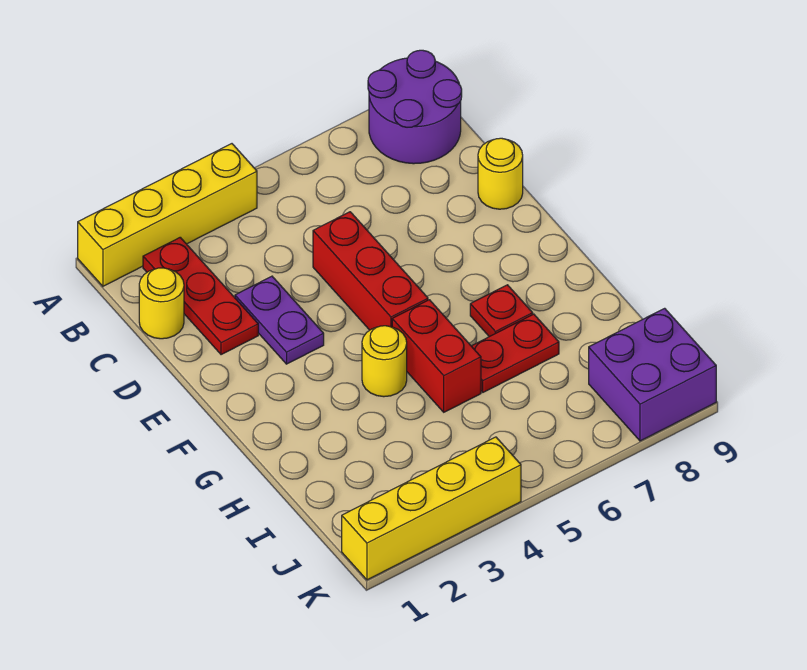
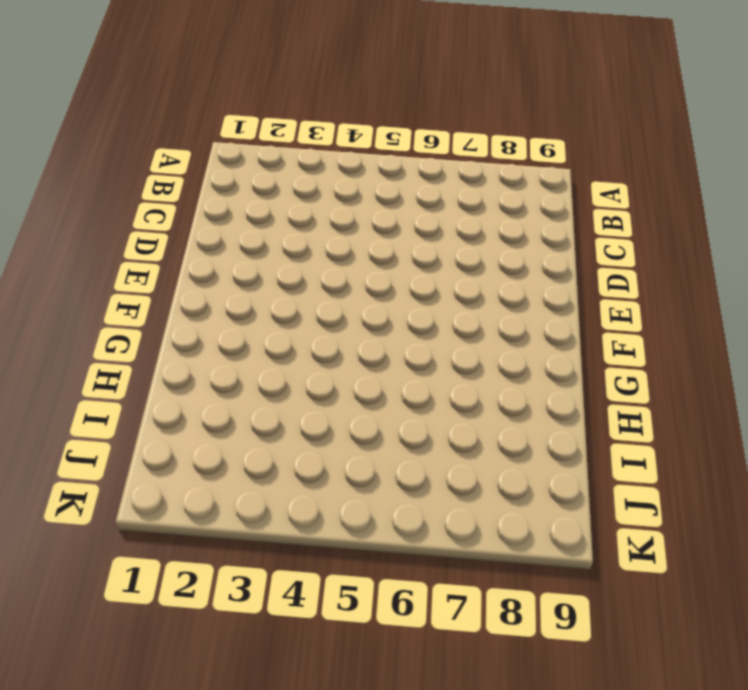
none -> yellow 1x4 brick [78,144,257,286]
none -> purple 2x2 round brick [368,50,462,164]
none -> red 1x3 plate [143,237,258,355]

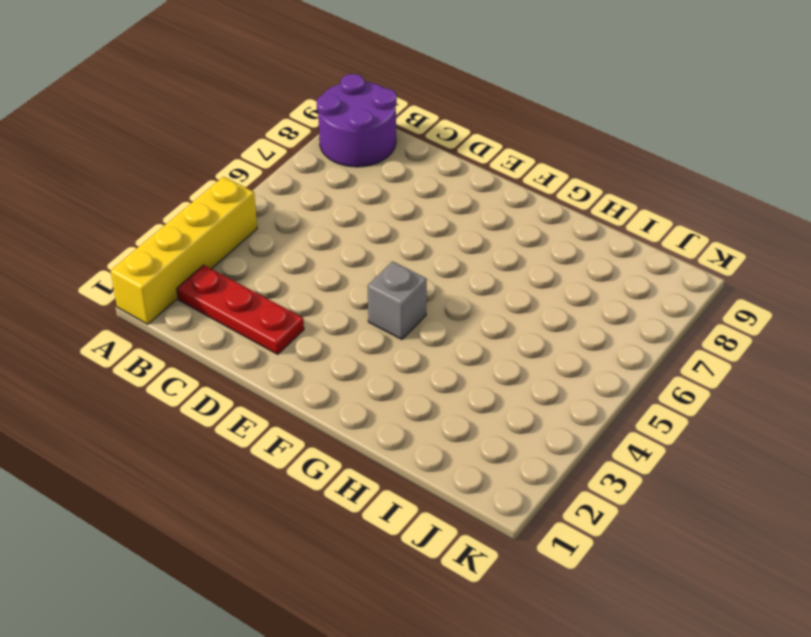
grey 1x1 brick [368,261,427,339] -> none
none -> yellow 1x1 round brick [139,268,184,339]
none -> purple 1x2 plate [235,276,324,364]
none -> red 1x3 brick [313,212,428,330]

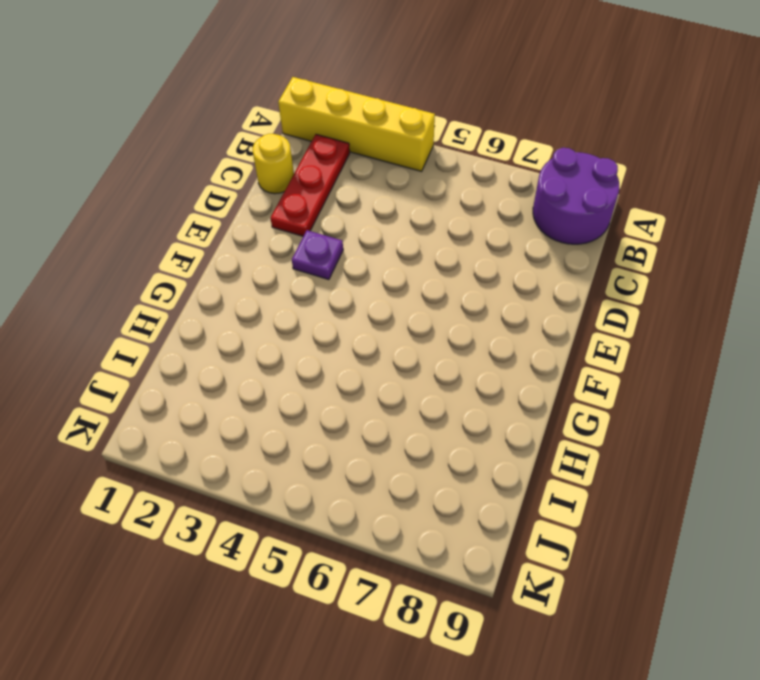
purple 1x1 plate [292,230,343,280] -> purple 1x2 plate [235,276,324,364]
none -> red 1x3 brick [313,212,428,330]
none -> yellow 1x1 round brick [478,138,523,209]
none -> yellow 1x1 round brick [362,326,407,397]

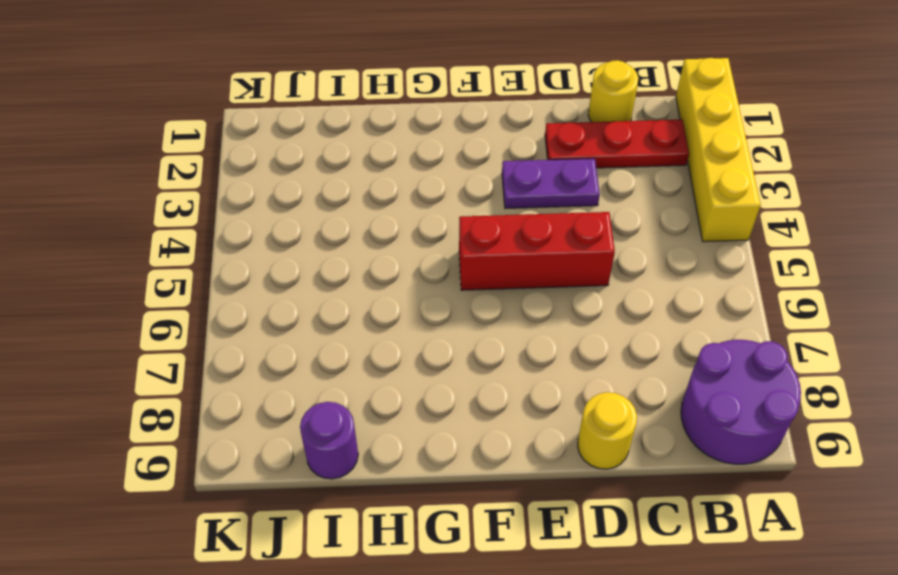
purple 1x1 round brick [300,402,358,479] -> none
none -> yellow 1x1 round brick [362,326,407,397]
none -> red 1x2 brick [392,300,481,412]
none -> red 1x1 plate [470,285,533,337]

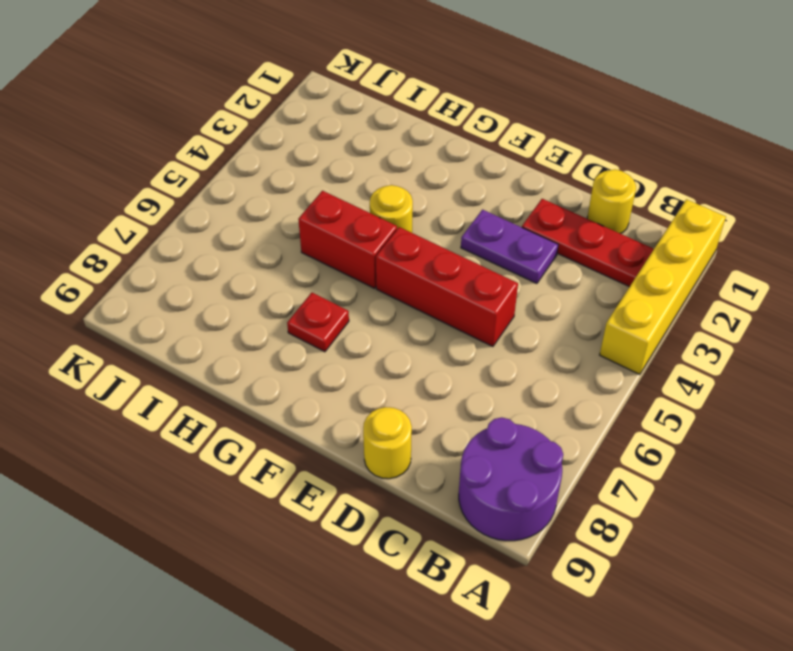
none -> red 1x2 plate [472,314,559,392]
none -> purple 2x2 brick [589,308,716,441]
none -> yellow 1x4 brick [342,437,521,580]

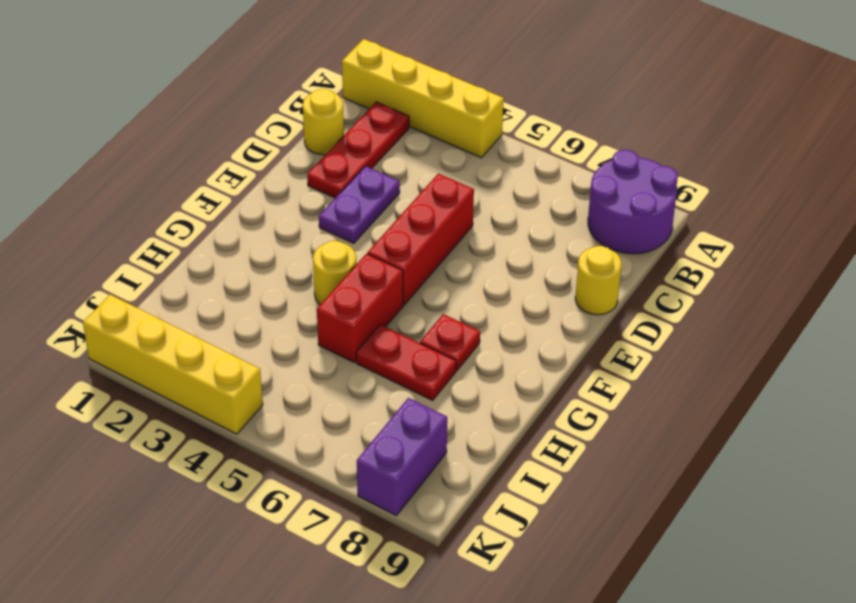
purple 1x2 brick [357,398,447,515] -> purple 2x2 brick [589,308,716,441]

